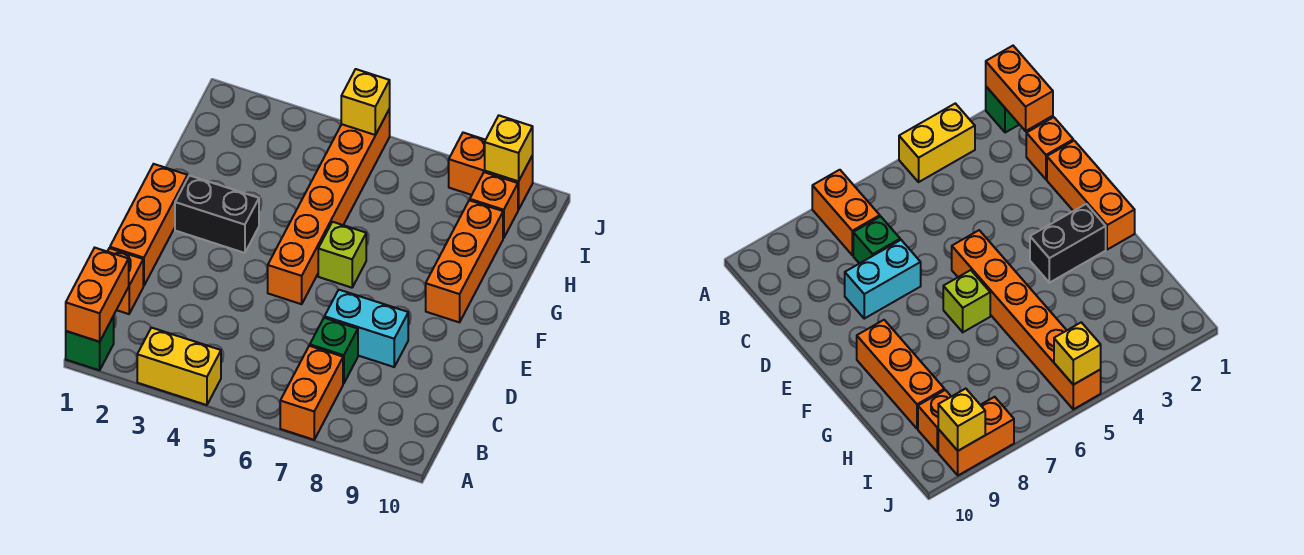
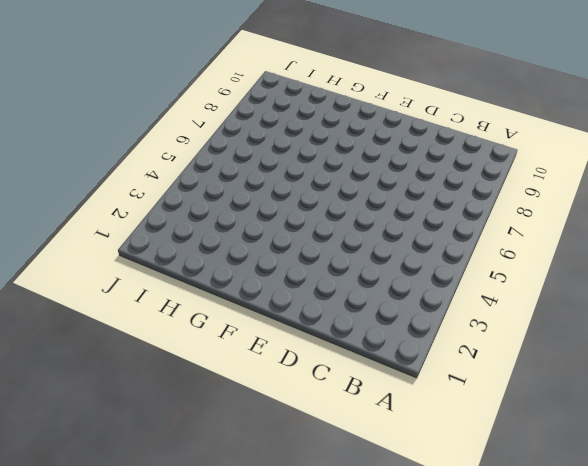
none -> green 1x1 brick [66,316,114,370]
none -> yellow 1x2 brick [137,328,221,405]
none -> orange 1x2 brick [280,346,343,440]

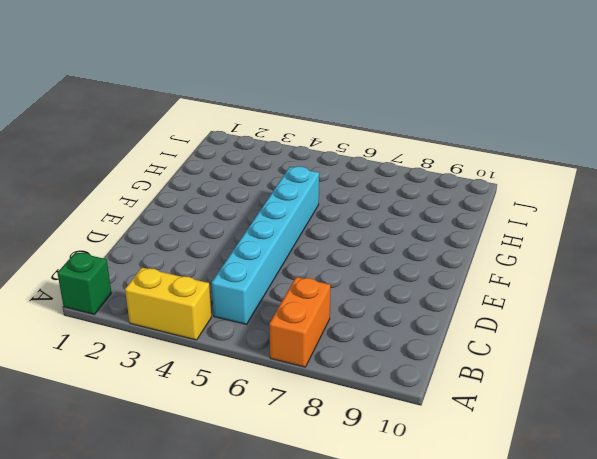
cyan 1x6 brick [212,166,319,324] -> orange 1x6 brick [268,109,390,304]
none -> orange 1x1 brick [107,248,143,314]
none -> green 1x1 brick [310,318,358,384]
none -> orange 1x3 brick [110,164,187,286]

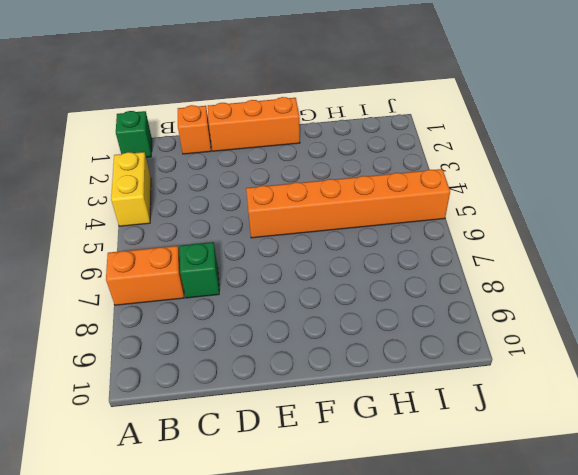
none -> cyan 1x2 brick [325,290,408,367]
none -> black 1x2 brick [175,175,259,253]
none -> lime 1x1 brick [318,222,366,288]

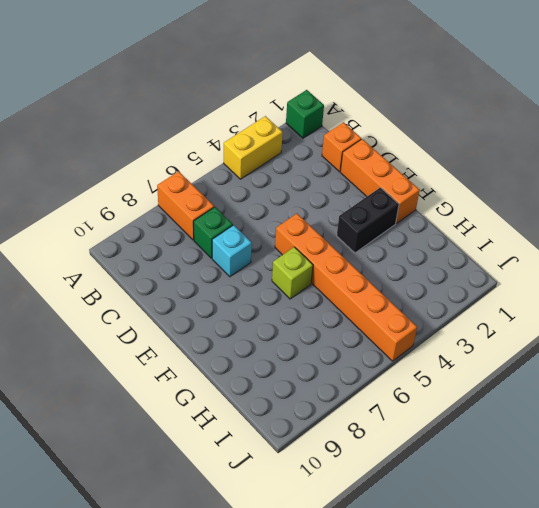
cyan 1x1 brick [212,225,252,277] -> cyan 1x2 brick [325,290,408,367]
none -> orange 1x3 brick [426,200,503,322]
none -> orange 1x1 brick [470,172,518,238]
none -> orange 1x2 brick [449,133,533,210]

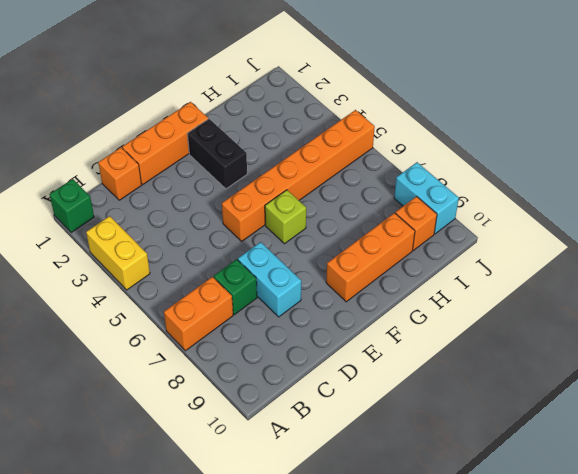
cyan 1x2 brick [394,162,459,234] -> orange 1x2 brick [449,133,533,210]
none -> orange 1x2 brick [66,248,129,342]
none -> yellow 1x1 brick [341,69,390,135]
none -> yellow 1x1 brick [485,116,533,181]

